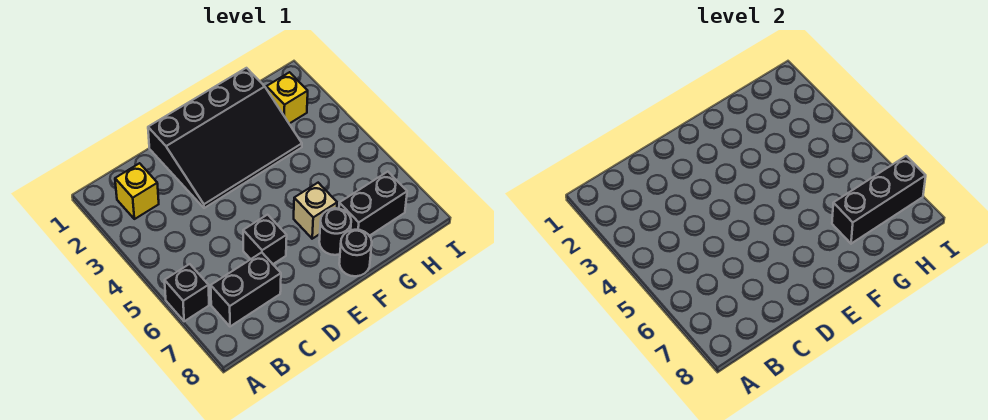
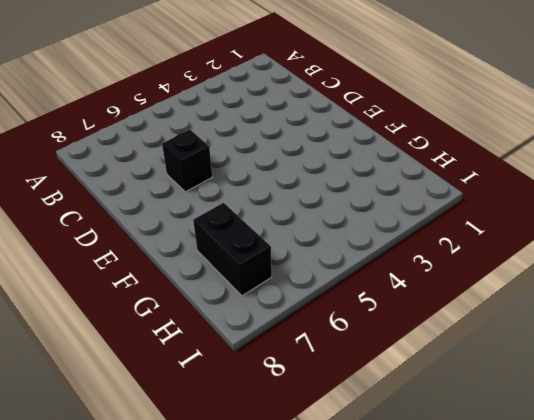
none -> black 1x1 brick [165,264,209,321]
none -> yellow 1x1 brick [115,163,159,219]

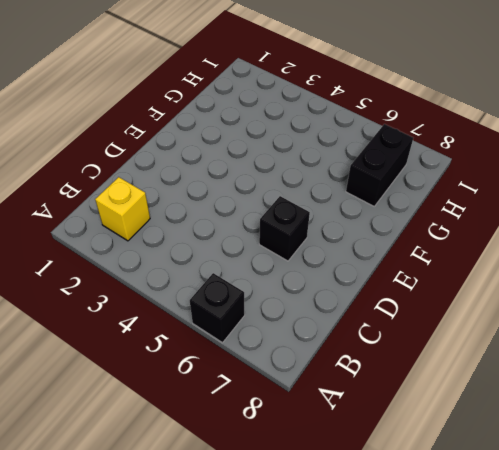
none -> black 1x2 brick [211,252,281,327]
none -> black 3x4 slope [148,68,302,208]

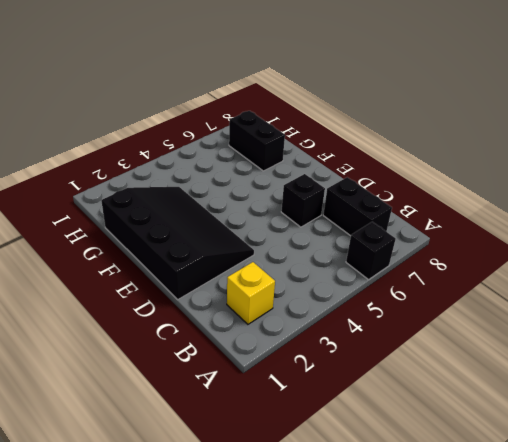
none -> tan 1x1 brick [294,183,337,239]
none -> black 1x1 round brick [319,208,351,255]

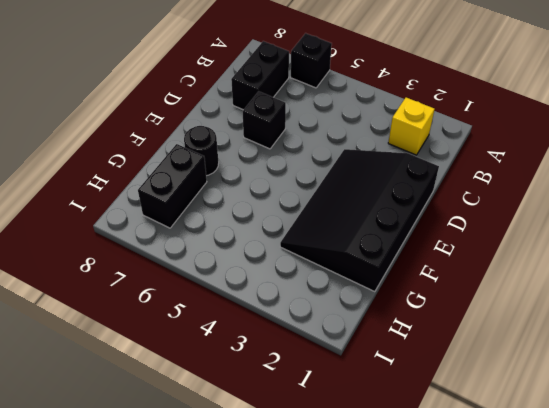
none -> tan 1x1 brick [294,183,337,239]
none -> black 1x1 round brick [339,230,372,276]

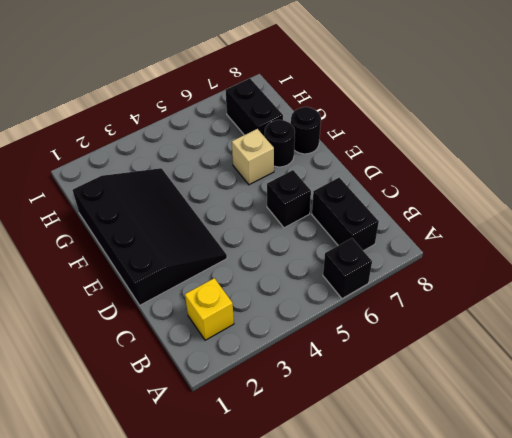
none -> yellow 1x1 brick [266,72,308,124]
none -> black 1x3 brick [832,156,926,244]

